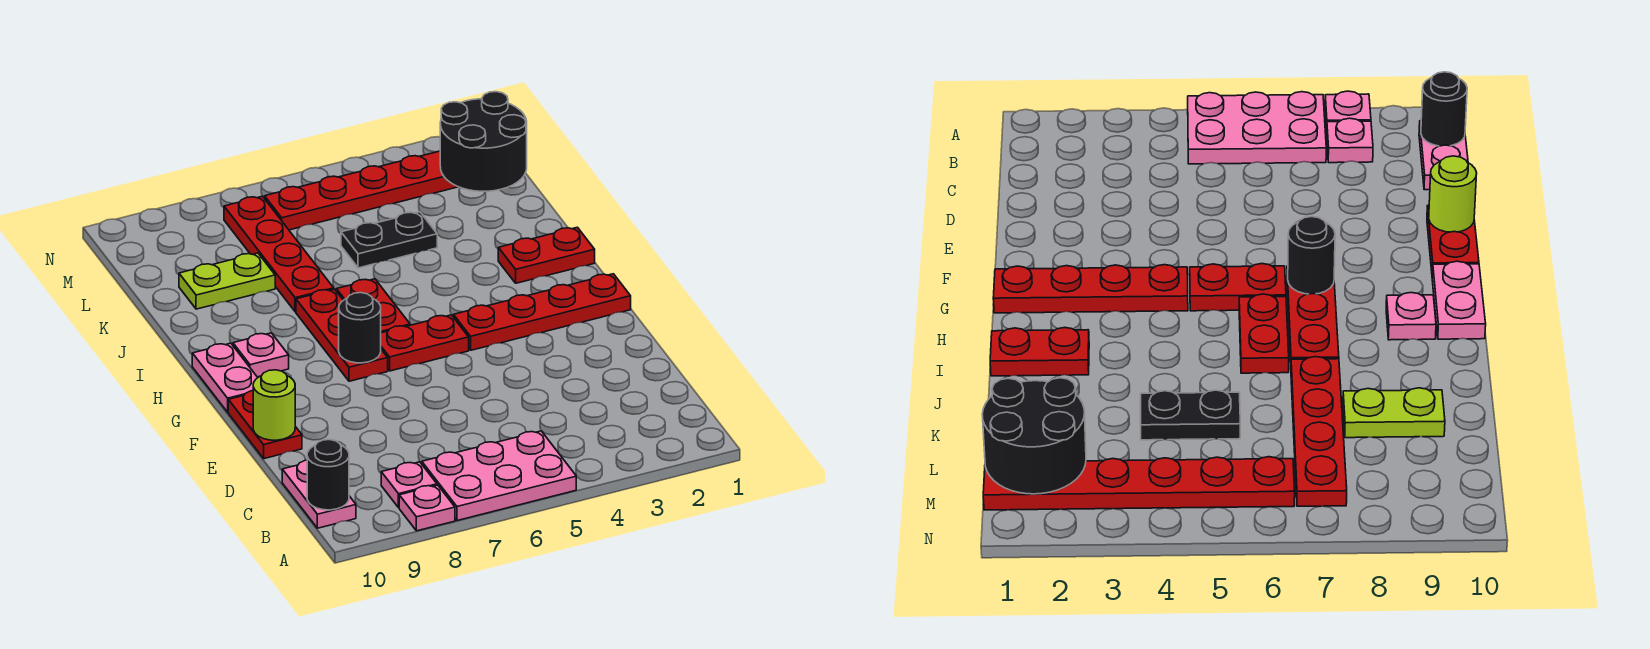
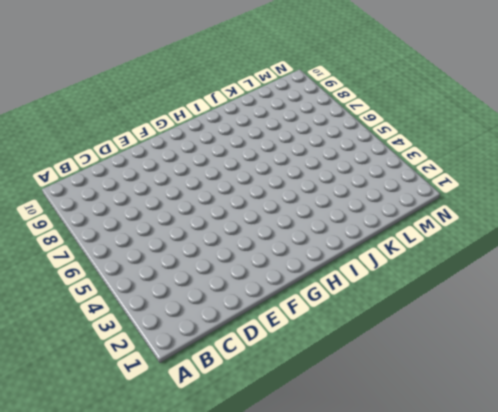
none -> pink 2x3 plate [422,431,576,521]
none -> pink 1x1 plate [399,485,455,531]
none -> pink 1x1 plate [381,462,437,508]

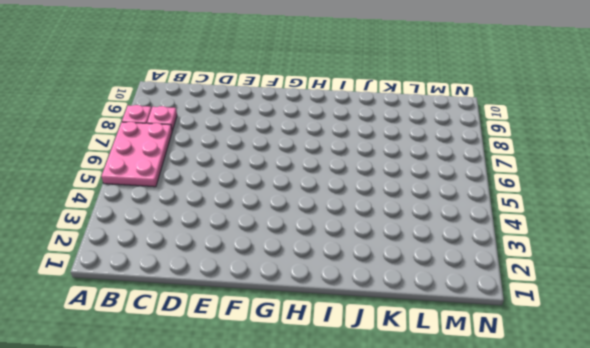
none -> pink 1x2 plate [282,460,356,528]
none -> red 1x2 plate [228,391,302,459]
none -> red 1x4 plate [453,274,631,350]

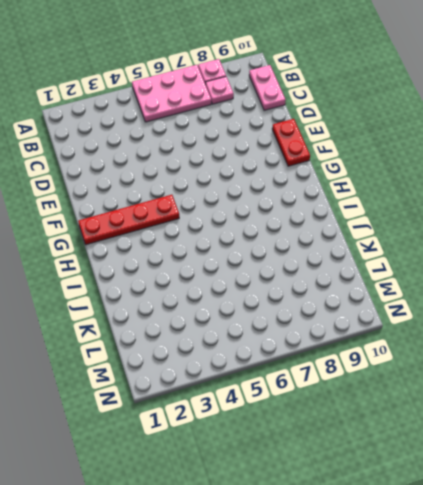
none -> red 1x2 plate [381,315,469,371]
none -> red 1x3 plate [296,289,388,381]
none -> pink 1x2 plate [192,343,258,412]

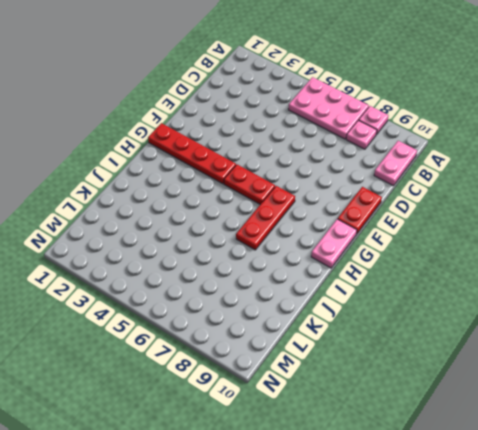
none -> red 1x2 plate [336,279,410,333]
none -> pink 1x1 plate [233,333,289,377]
none -> red 1x2 plate [498,227,595,283]

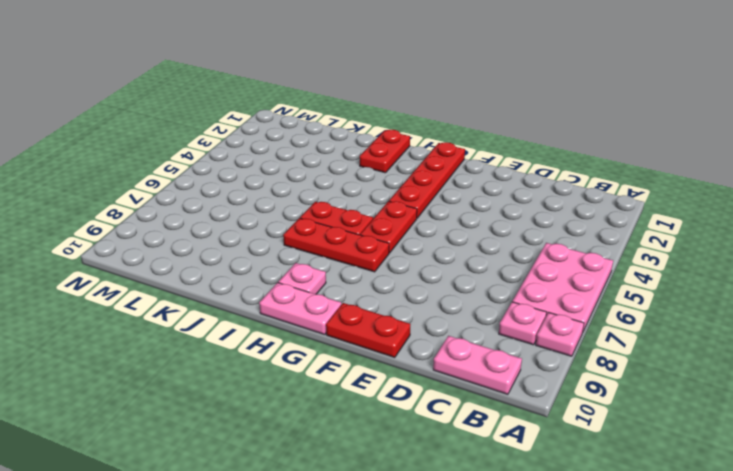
none -> red 1x4 plate [224,196,334,312]
none -> black 1x2 plate [341,212,437,268]
none -> lime 1x2 plate [179,253,275,309]

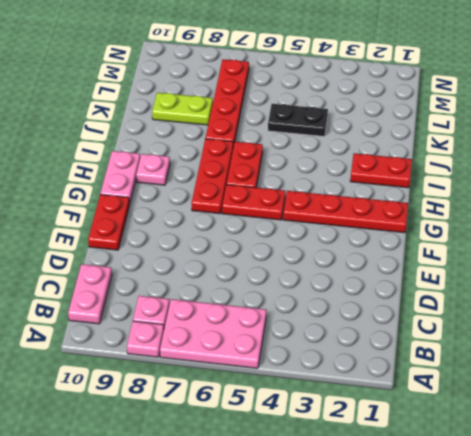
none -> red 1x6 plate [265,151,458,230]
none -> black 1x1 round brick [307,440,349,510]
none -> lime 1x1 round brick [253,370,295,440]

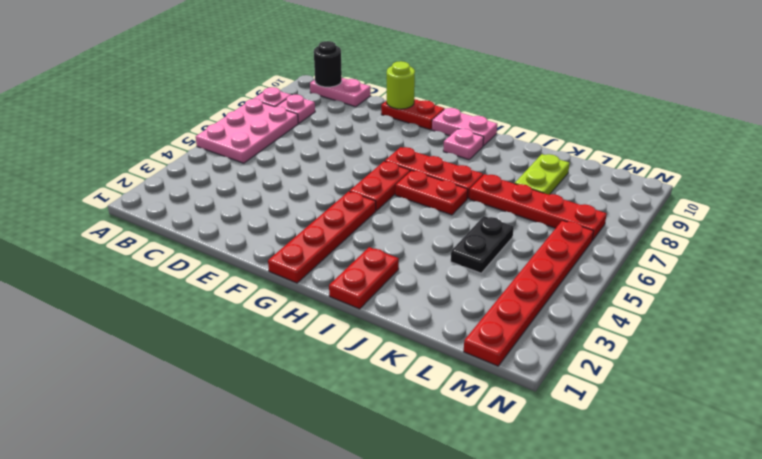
none -> black 1x1 round brick [339,293,381,363]
none -> black 2x2 round brick [440,92,527,191]

